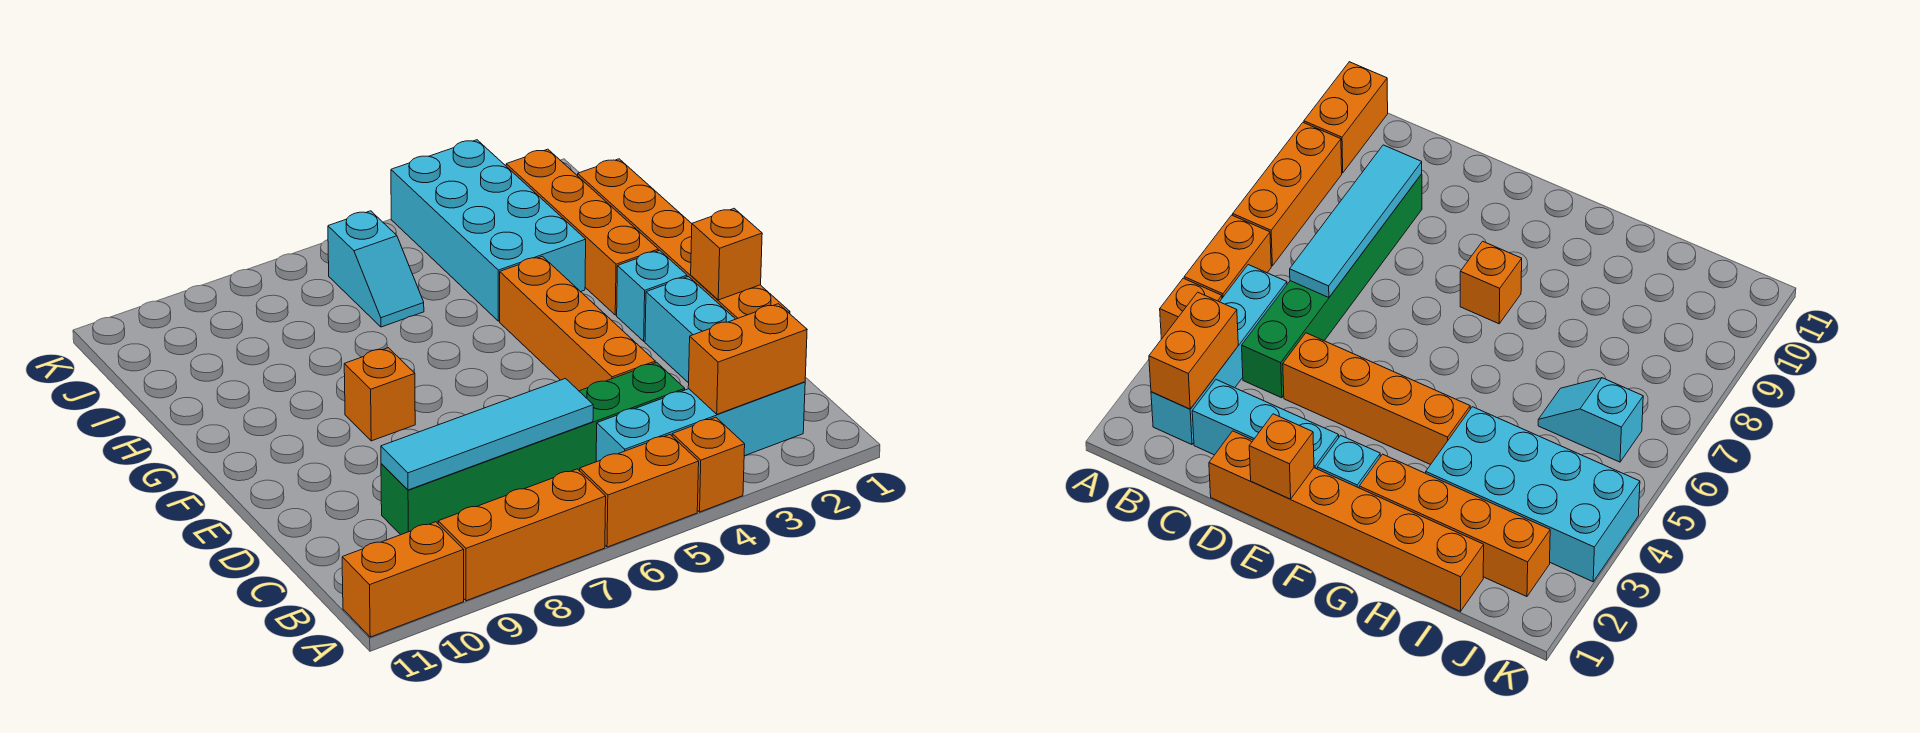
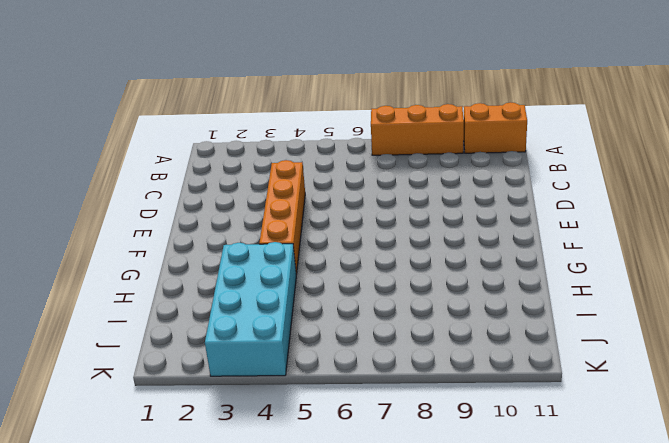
none -> orange 1x1 brick [672,417,745,512]
none -> orange 1x2 brick [580,435,699,547]
none -> cyan 1x4 brick [596,382,805,462]

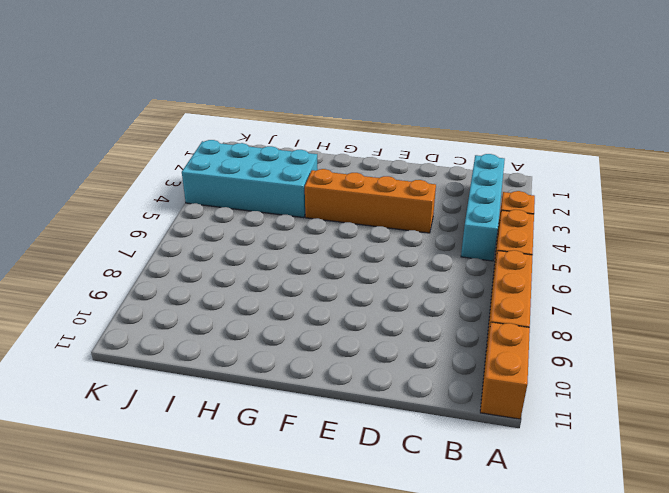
none -> cyan 1x3 brick [645,277,735,383]
none -> green 1x6 brick [381,362,685,535]
none -> orange 1x6 brick [578,159,790,319]

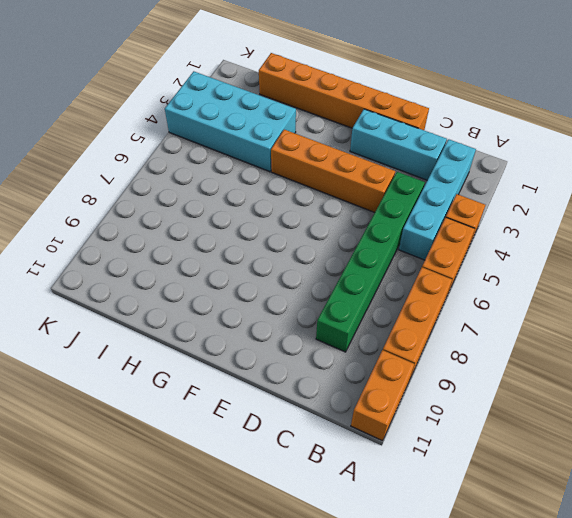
none -> cyan 1x1 brick [617,250,687,341]
none -> orange 1x1 brick [344,348,415,441]
none -> orange 1x4 brick [506,149,658,315]

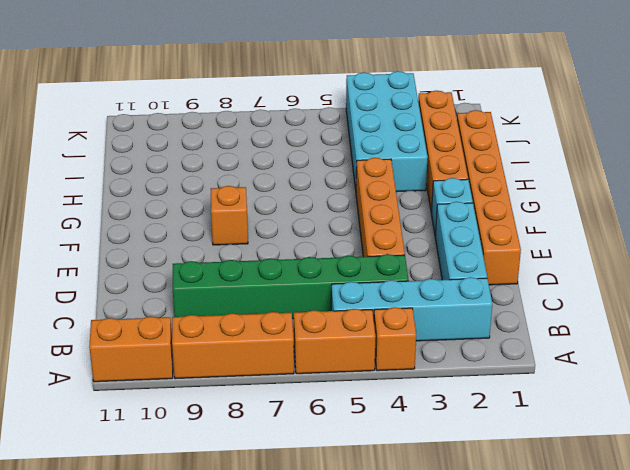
none -> cyan 1x2 slope [328,211,424,327]
none -> orange 1x2 brick [688,304,807,414]
none -> cyan 1x4 tile [381,379,593,490]

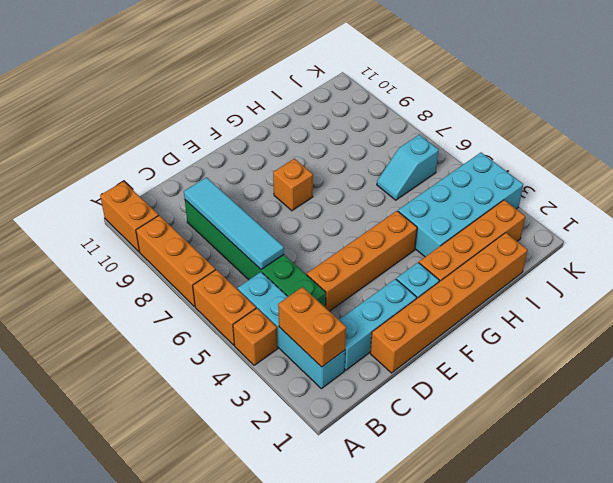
none -> orange 1x1 brick [691,209,762,300]

